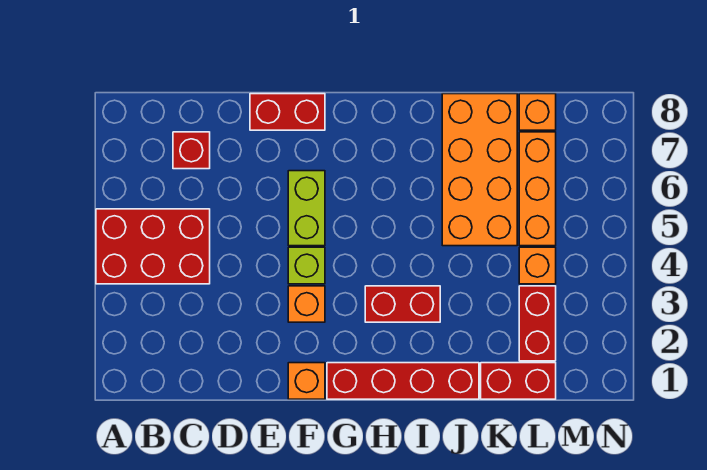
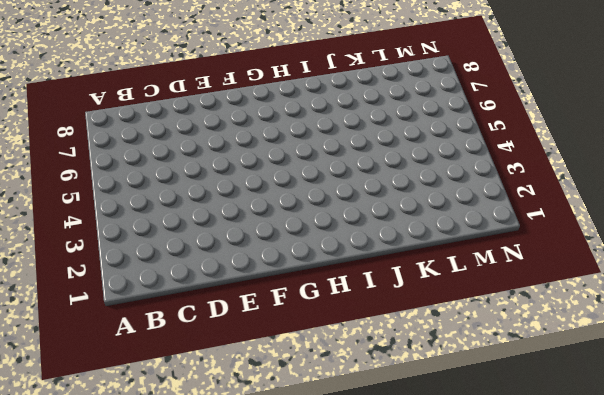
none -> red 2x3 brick [96,209,210,284]
none -> red 1x1 brick [173,132,210,169]
none -> red 1x2 brick [250,94,325,130]

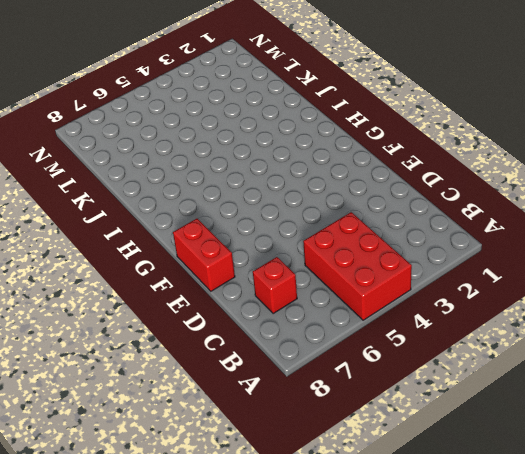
none -> orange 1x1 brick [288,363,325,399]
none -> orange 1x1 brick [288,286,325,322]
none -> lime 1x1 brick [288,247,325,284]

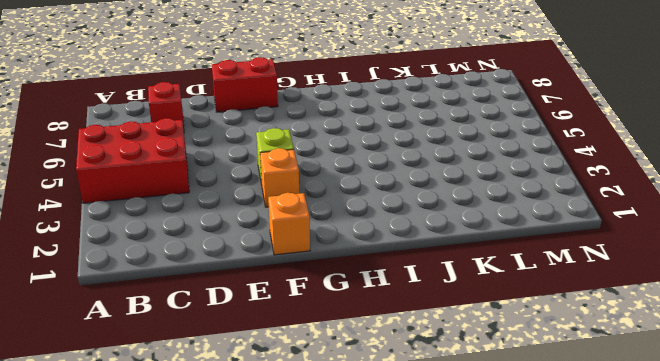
none -> lime 1x2 brick [288,171,325,246]
none -> red 1x4 brick [327,363,479,399]
none -> red 1x2 brick [365,286,440,322]

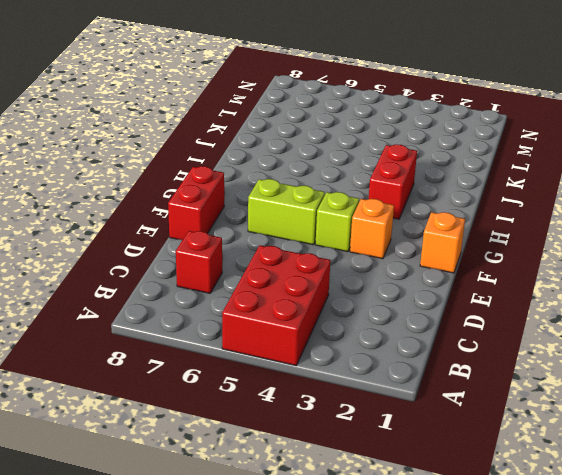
none -> red 1x4 brick [327,363,479,399]
none -> orange 2x4 brick [442,94,517,246]
none -> red 1x2 brick [481,363,556,399]

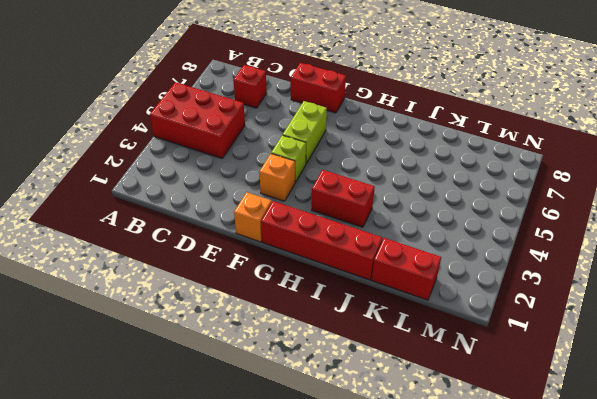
none -> orange 2x4 brick [442,94,517,246]
none -> red 1x2 brick [519,286,556,361]
none -> orange 1x1 brick [519,247,556,284]

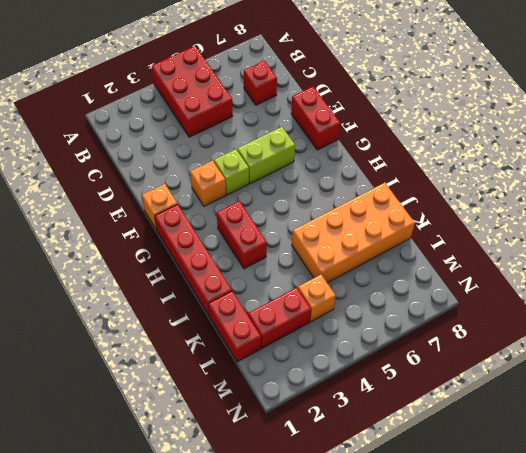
none -> orange 1x3 brick [519,132,556,246]
none -> orange 1x1 brick [519,94,556,130]

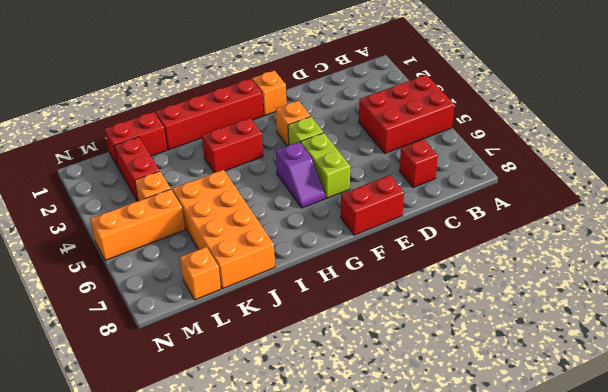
purple 1x2 slope [276,142,325,208] -> none
orange 1x3 brick [90,189,185,261] -> orange 1x3 brick turned to [519,132,556,246]

